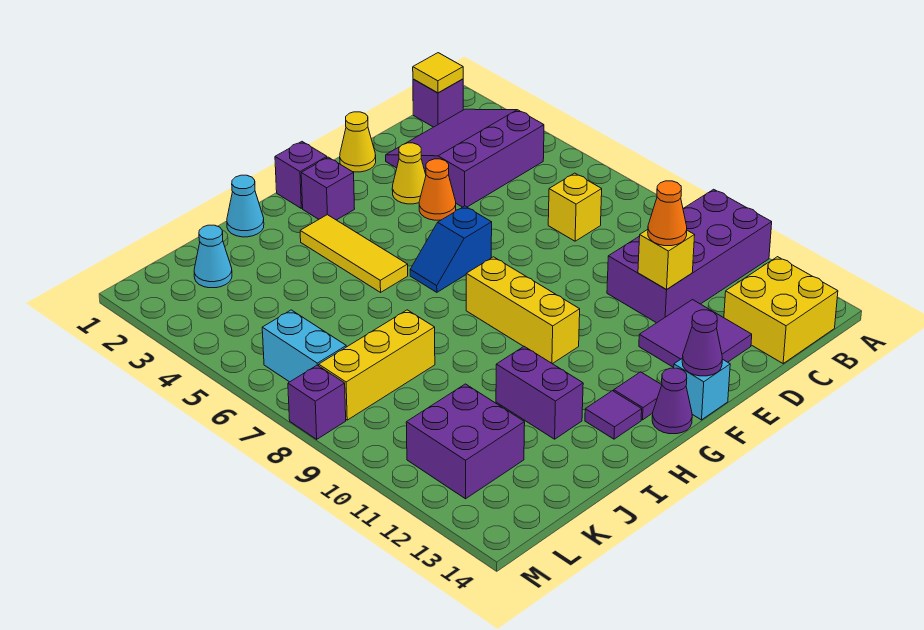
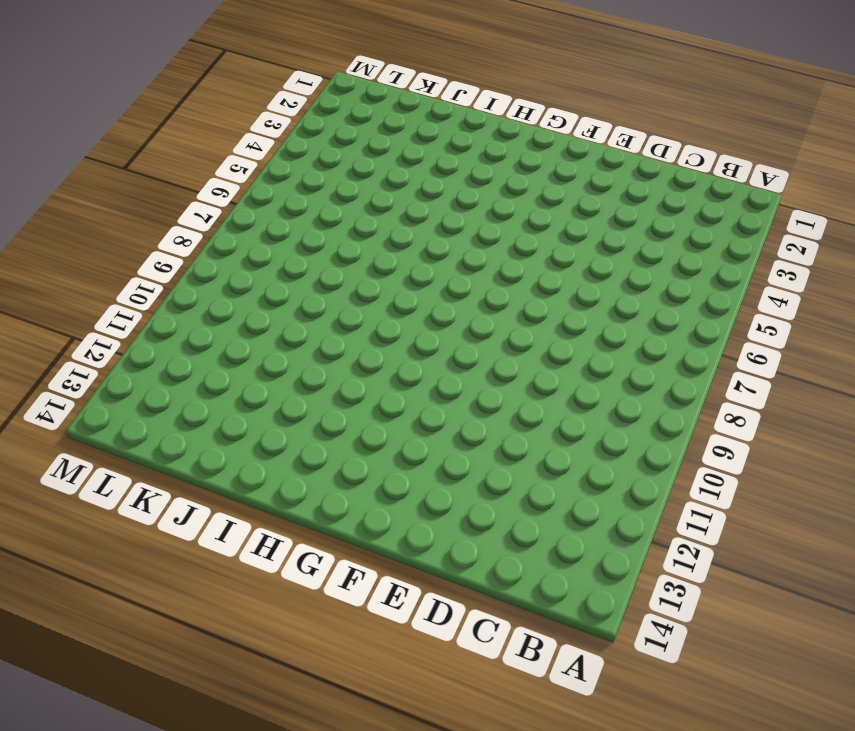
none -> purple 2x4 brick [607,189,772,323]
none -> purple 1x1 brick [413,79,463,127]
none -> purple 3x3 slope [386,109,544,207]

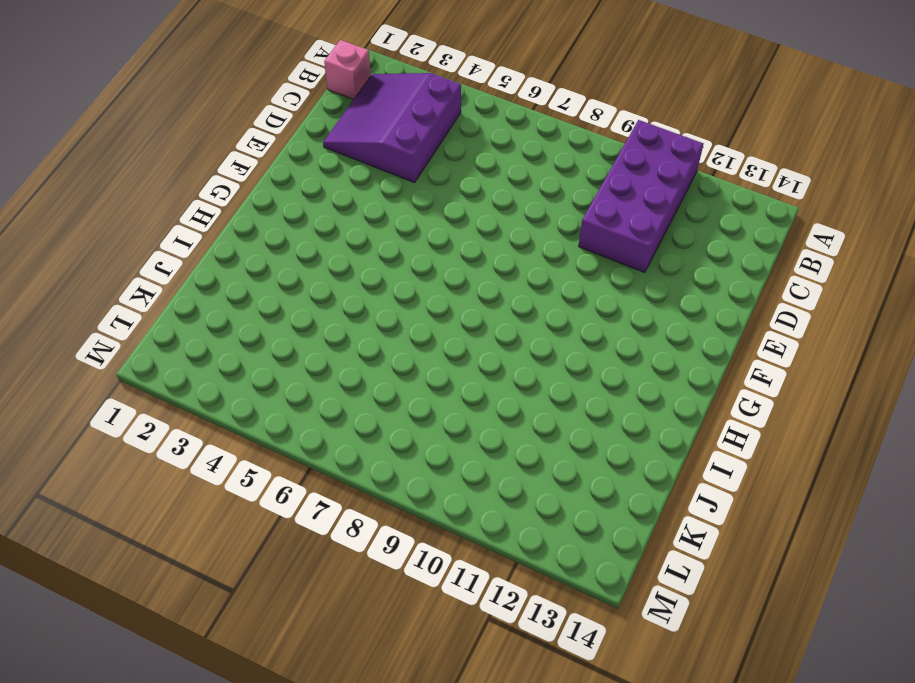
pink 1x1 brick [324,40,371,99] -> purple 1x1 brick [413,79,463,127]
none -> yellow 2x2 brick [724,257,838,363]
none -> yellow 1x1 brick [548,173,602,241]
none -> purple 2x2 tile [639,300,752,367]

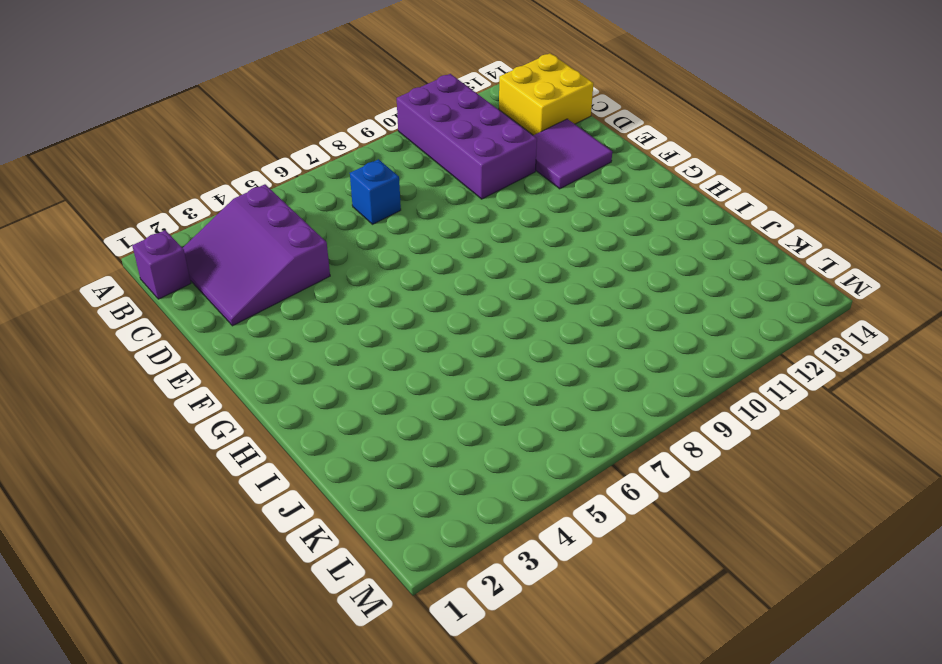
blue 1x1 brick [350,159,401,224] -> yellow 1x1 brick [548,173,602,241]
none -> yellow 1x1 cone [340,112,376,172]
none -> yellow 1x1 cone [392,143,426,204]
none -> orange 1x1 cone [419,159,456,220]

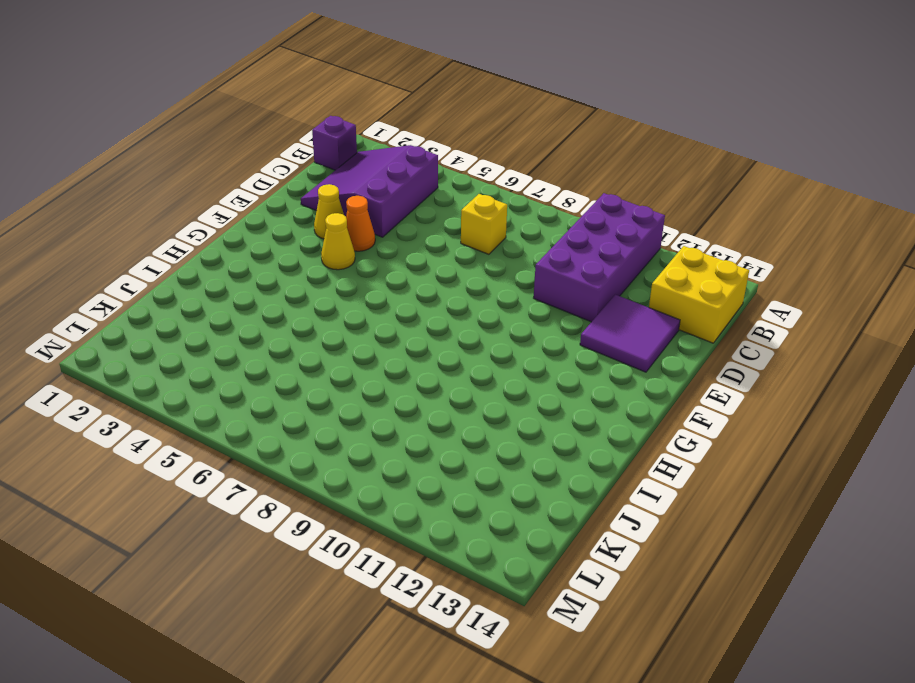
yellow 1x1 cone [321,213,355,270] -> yellow 1x1 cone moved to [340,112,376,172]
none -> blue 1x2 slope [410,206,492,292]
none -> cyan 1x1 brick [674,359,730,420]
none -> purple 1x1 brick [275,142,327,208]

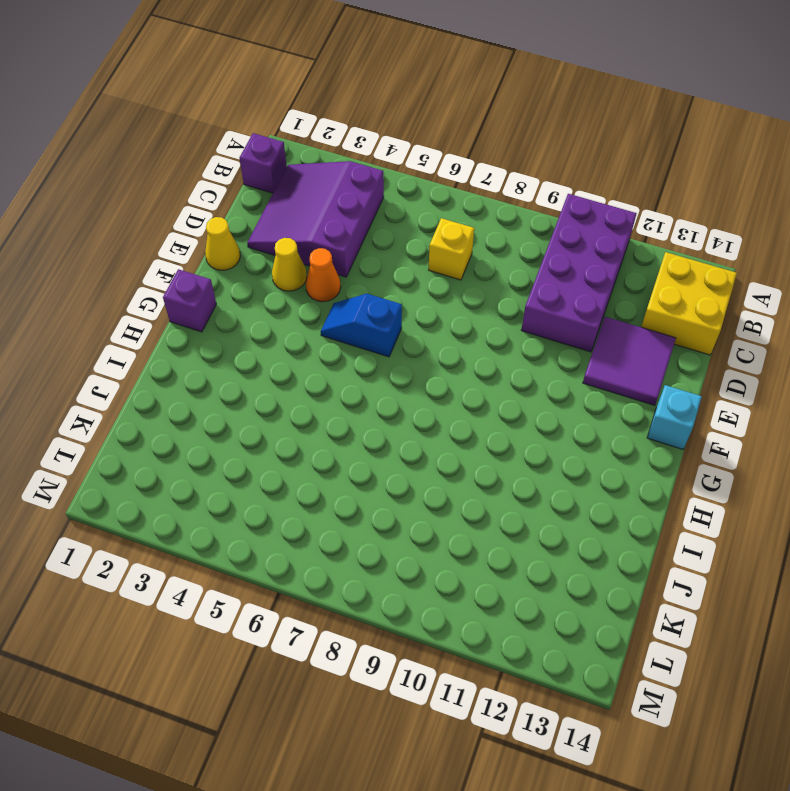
blue 1x2 slope [321,294,402,357] -> blue 1x2 slope turned to [410,206,492,292]
none -> purple 1x1 brick [301,157,355,220]
none -> yellow 1x3 brick [466,257,580,364]
none -> purple 1x1 tile [614,372,662,420]

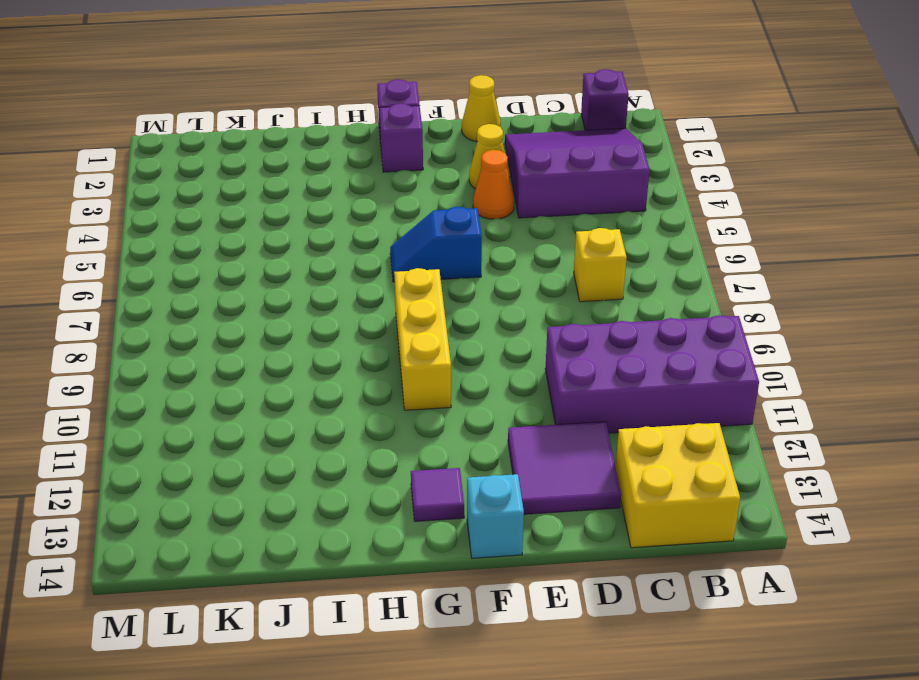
none -> purple 1x1 cone [652,368,692,434]
none -> yellow 1x3 tile [300,215,408,292]
none -> purple 1x1 tile [585,391,642,439]

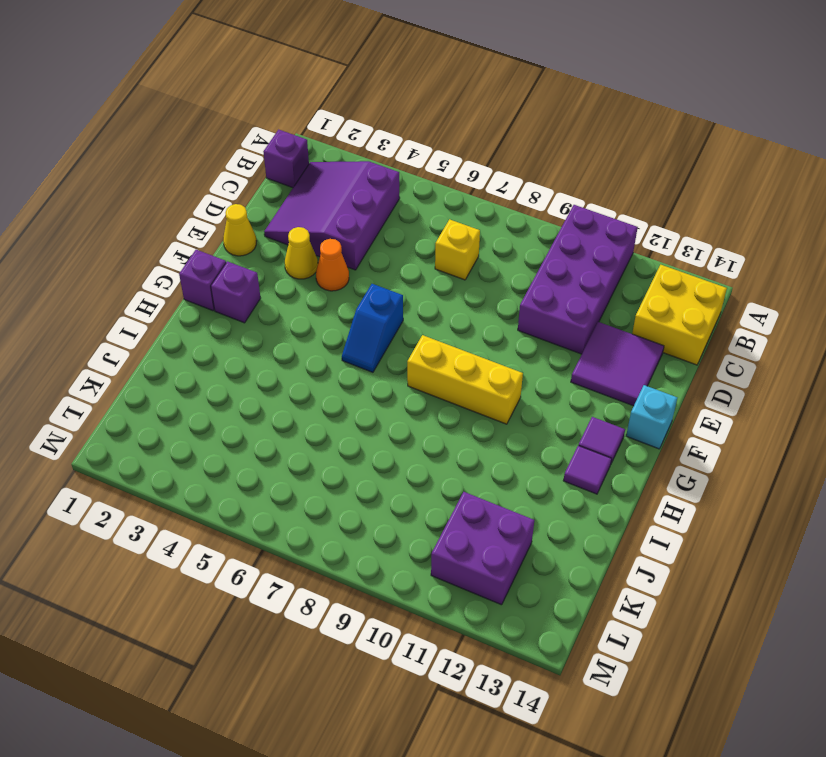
none -> purple 1x1 cone [652,368,692,434]
none -> yellow 1x3 tile [300,215,408,292]
none -> cyan 1x1 cone [227,175,264,237]

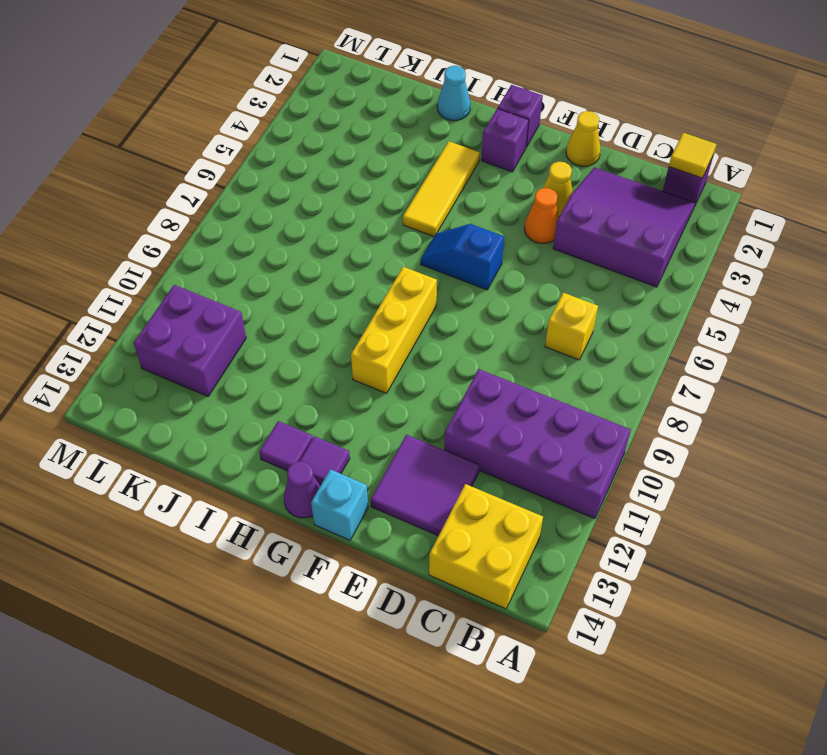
none -> purple 1x2 brick [496,347,583,439]
none -> yellow 1x3 brick [319,310,435,420]
none -> cyan 1x1 cone [194,225,232,288]

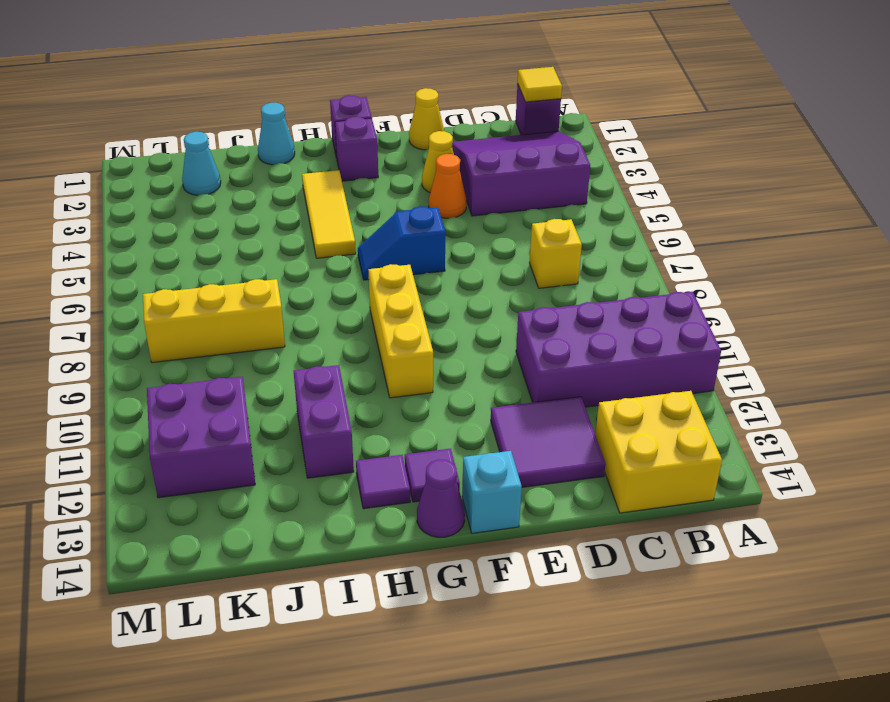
none -> cyan 1x2 brick [262,310,346,382]
none -> purple 1x1 brick [288,365,346,439]
none -> yellow 1x1 brick [638,230,695,289]

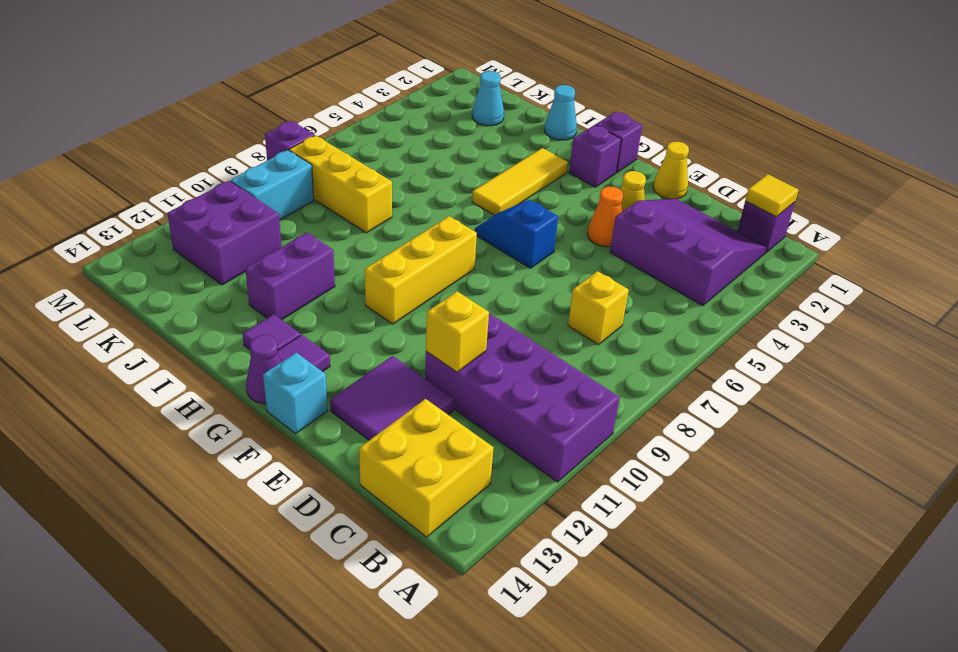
cyan 1x2 brick [231,150,314,220] -> cyan 1x2 brick moved to [262,310,346,382]
none -> purple 1x1 cone [682,310,722,376]
none -> orange 1x1 cone [648,181,687,246]

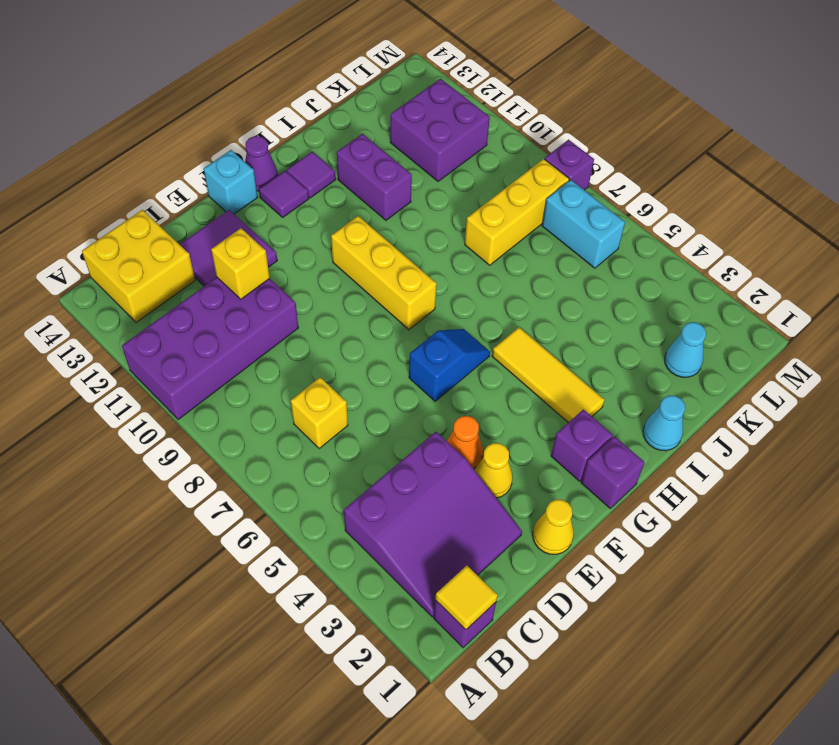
none -> purple 1x1 cone [682,310,722,376]
none -> orange 1x1 cone [648,181,687,246]

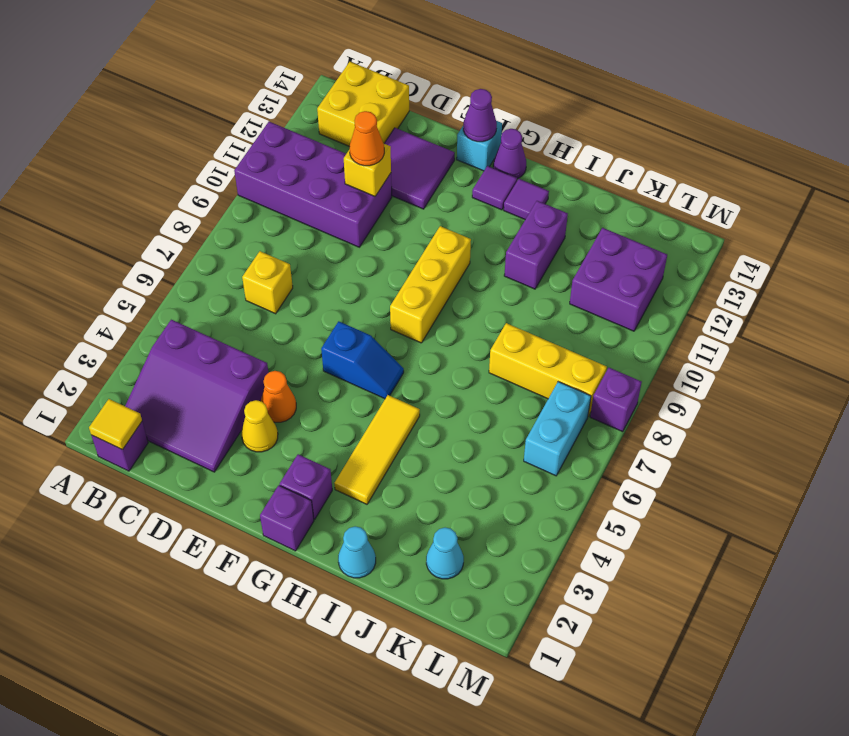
none -> yellow 1x1 cone [340,112,376,172]

